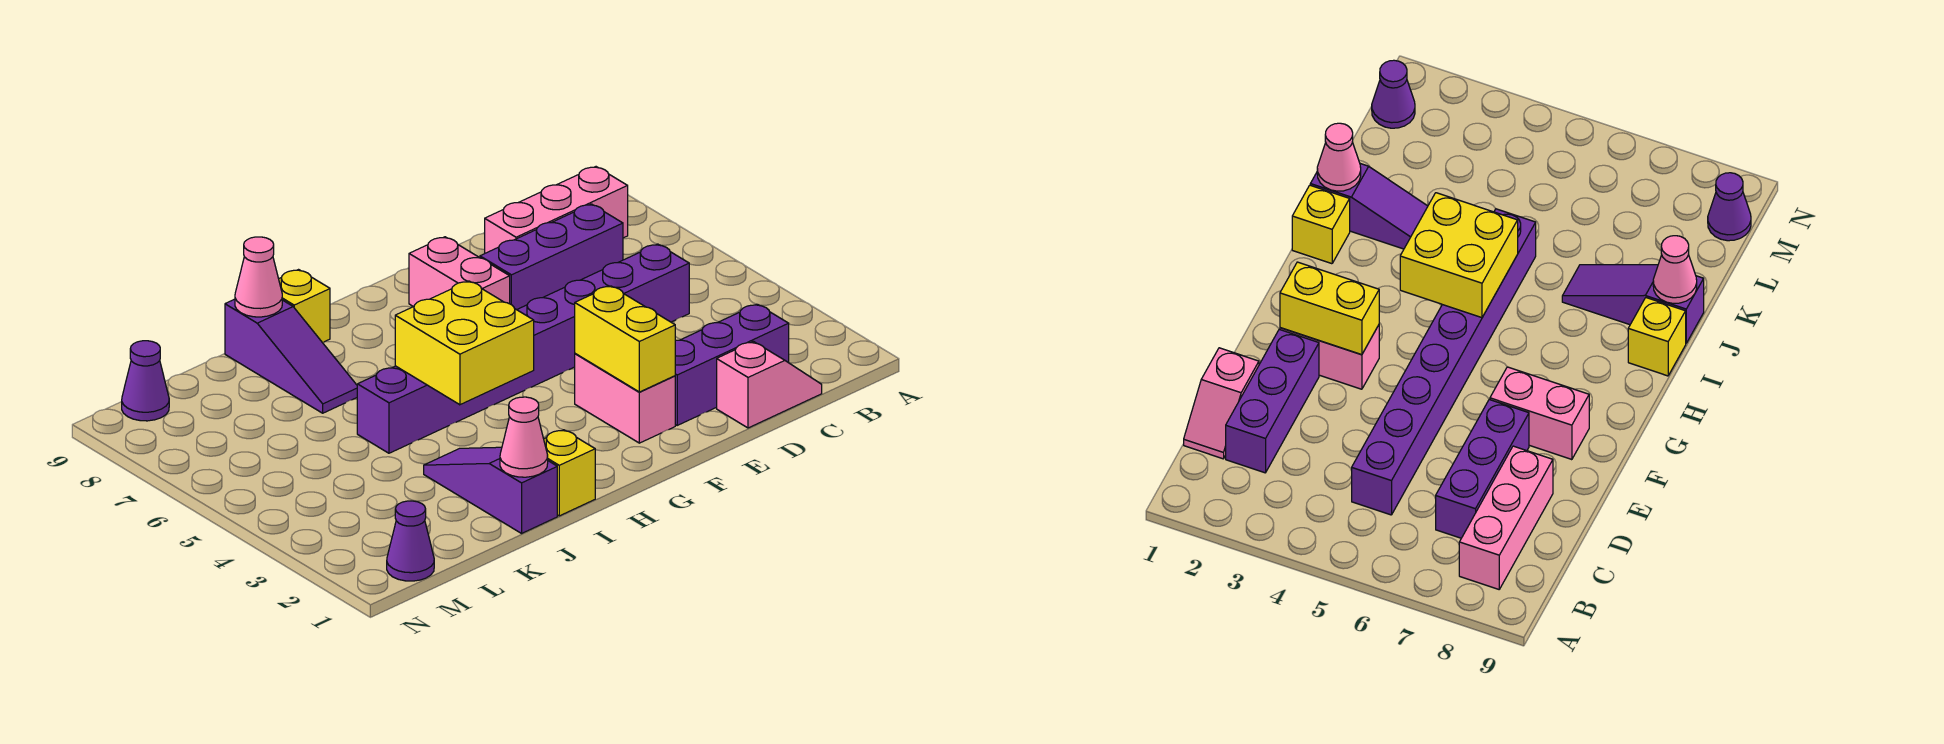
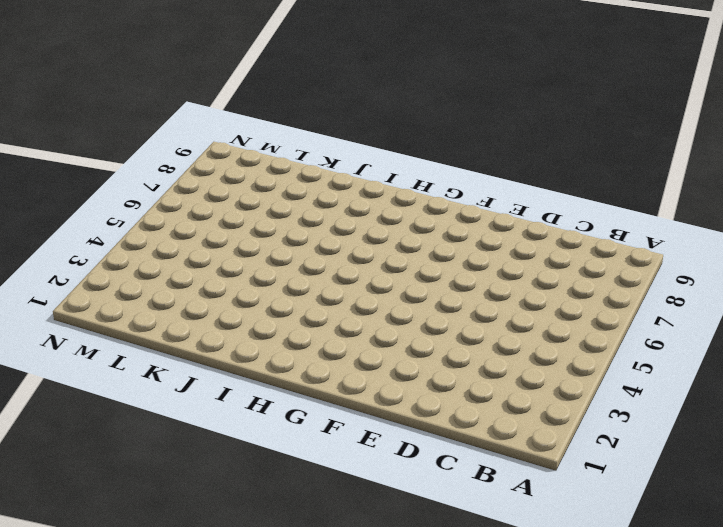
none -> pink 1x3 brick [485,167,628,253]
none -> pink 1x2 slope [717,341,822,428]
none -> purple 1x3 brick [675,304,789,425]

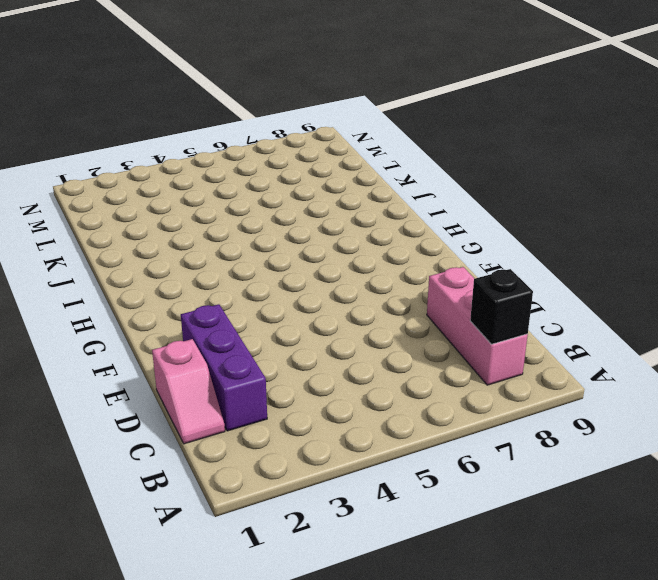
black 1x1 brick [470,269,533,344] -> none
none -> purple 1x8 brick [357,244,689,453]
none -> purple 1x3 brick [480,204,623,310]
none -> pink 1x2 brick [575,354,675,443]

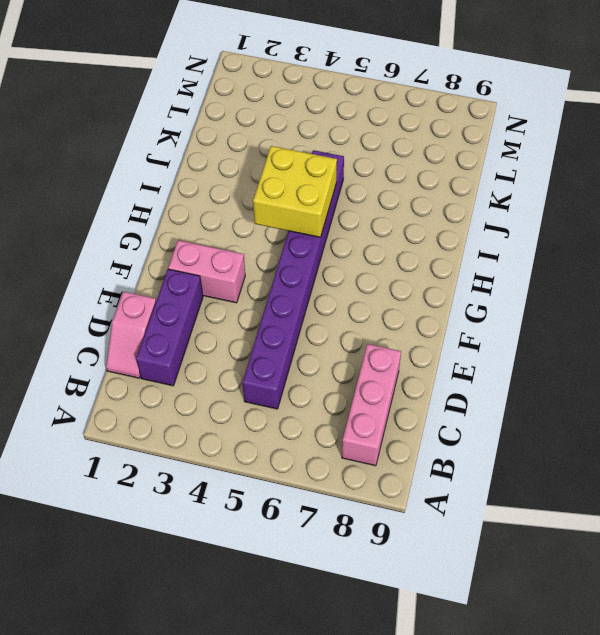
none -> purple 1x3 brick [480,204,623,310]
none -> pink 1x2 brick [409,237,510,307]
none -> yellow 1x1 brick [544,430,595,516]

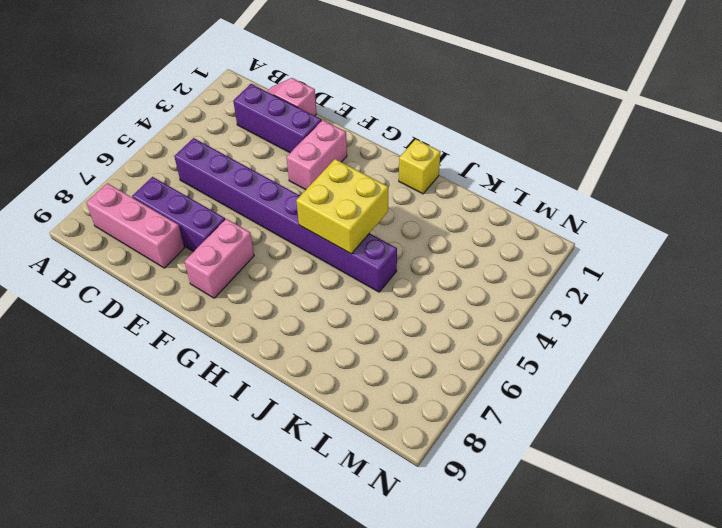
none -> yellow 1x1 brick [279,270,330,342]
none -> purple 1x3 slope [424,447,557,533]
none -> purple 1x3 slope [225,299,357,413]

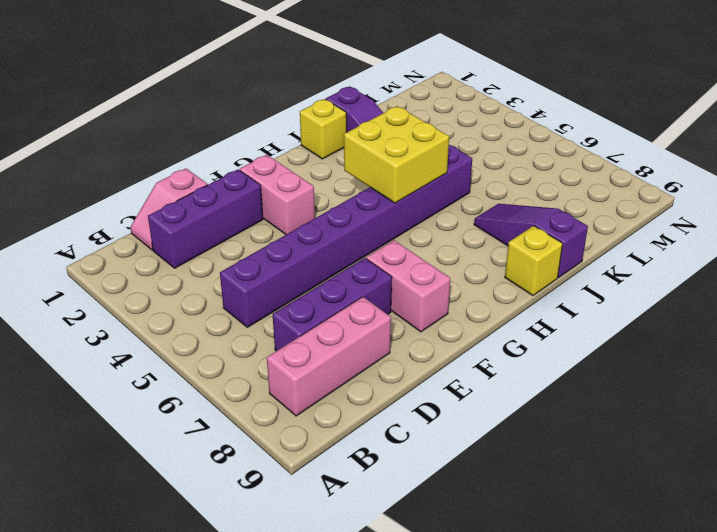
none -> purple 1x1 cone [387,501,434,581]
none -> purple 1x1 cone [122,341,169,421]
none -> yellow 1x2 brick [575,286,675,392]

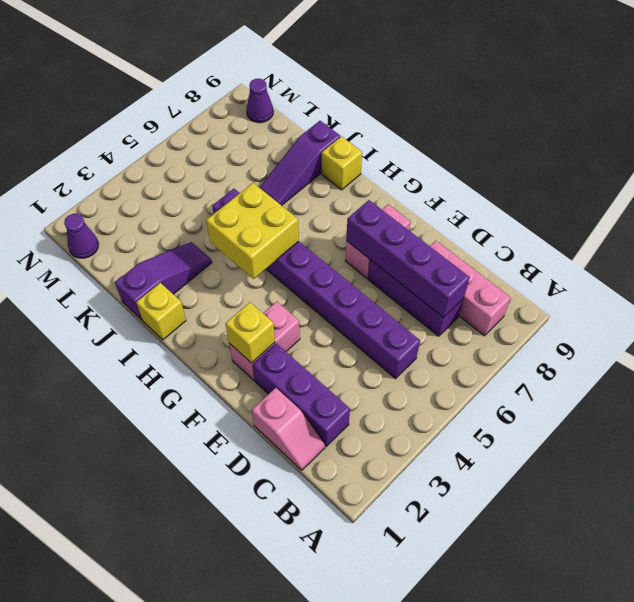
purple 1x4 brick [346,200,470,318] -> none
yellow 1x1 brick [225,302,275,363] -> yellow 1x2 brick [575,286,675,392]
none -> pink 1x1 cone [500,397,548,477]
none -> pink 1x1 cone [235,237,282,317]

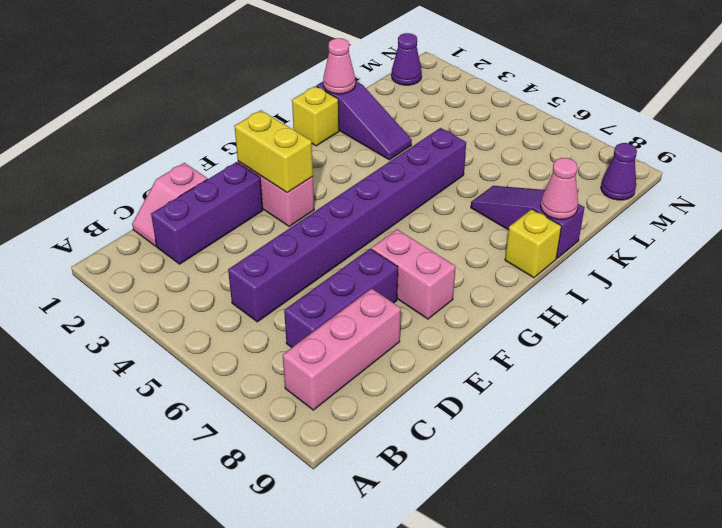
none -> yellow 2x2 brick [395,281,534,405]

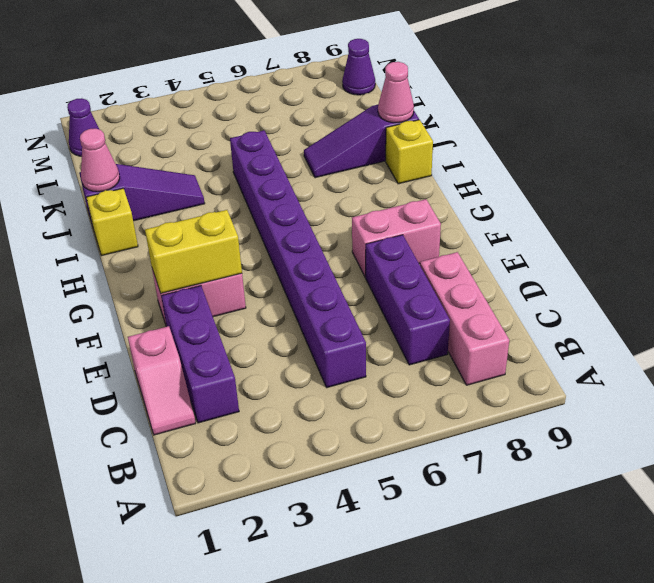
none -> yellow 2x2 brick [395,281,534,405]

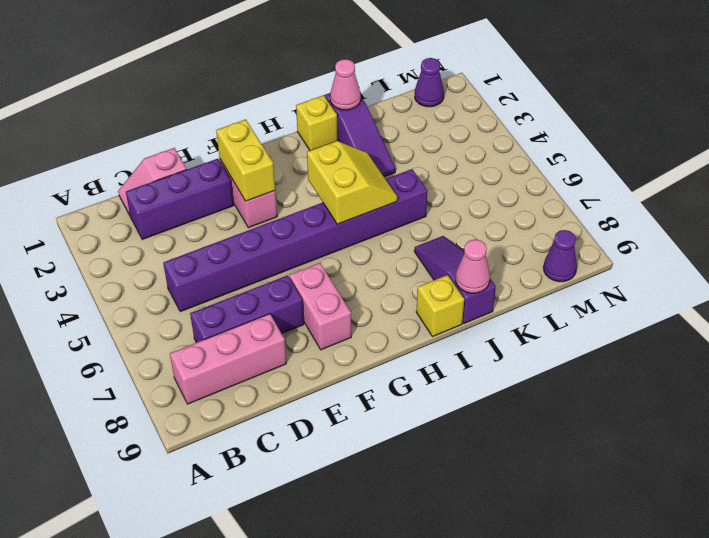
yellow 2x2 slope [307,141,397,224] -> yellow 2x2 brick [395,281,534,405]

